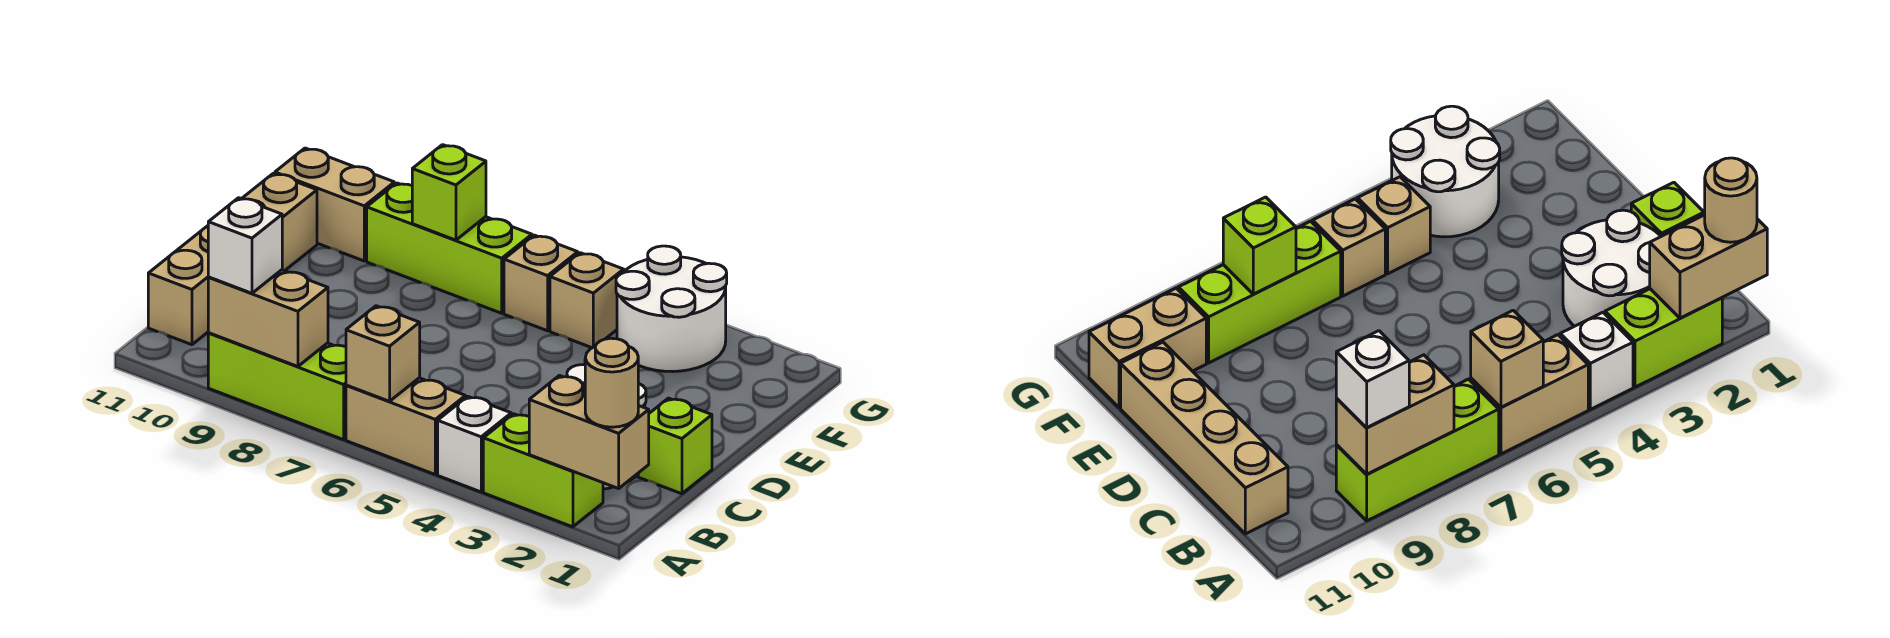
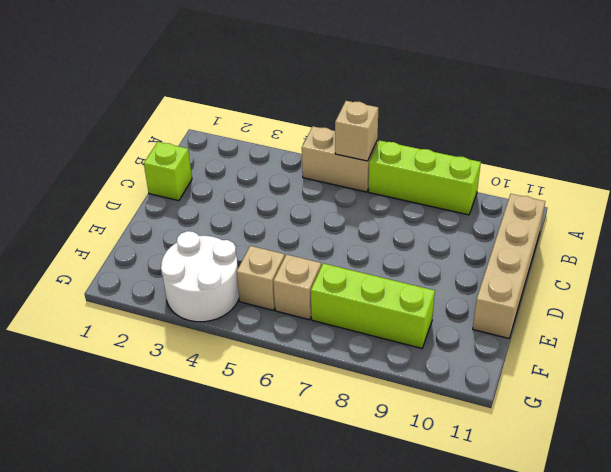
none -> lime 1x2 brick [483,414,603,527]
none -> white 1x1 brick [438,396,511,492]
none -> white 2x2 round brick [1562,210,1661,326]

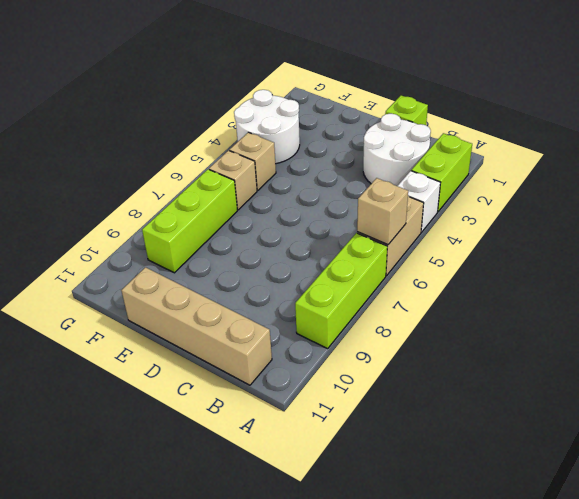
none -> tan 1x2 brick [275,148,394,261]
none -> tan 1x2 brick [529,376,649,488]
none -> tan 1x2 brick [208,270,328,367]

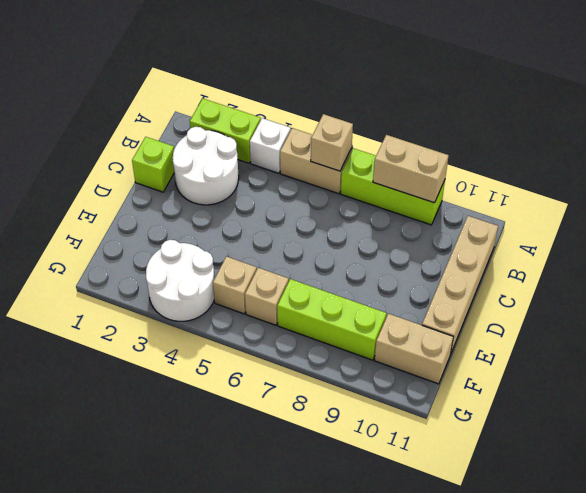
none -> tan 1x2 brick [529,376,649,488]
none -> lime 1x1 brick [412,145,486,240]
none -> tan 1x1 round brick [585,338,638,427]

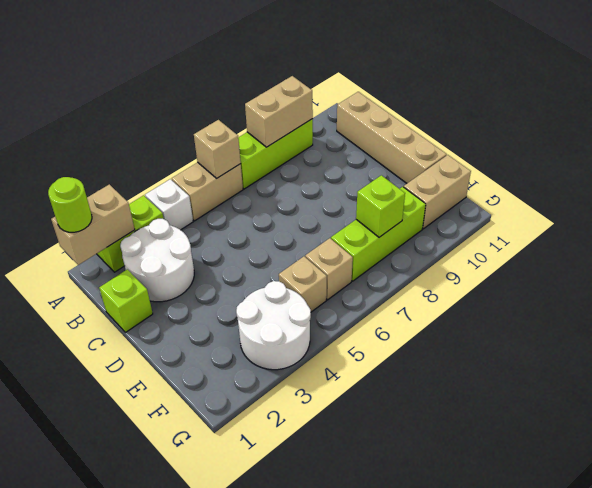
lime 1x1 round brick [48,177,92,232] -> tan 1x1 round brick [585,338,638,427]
none -> white 1x1 brick [208,198,282,293]

